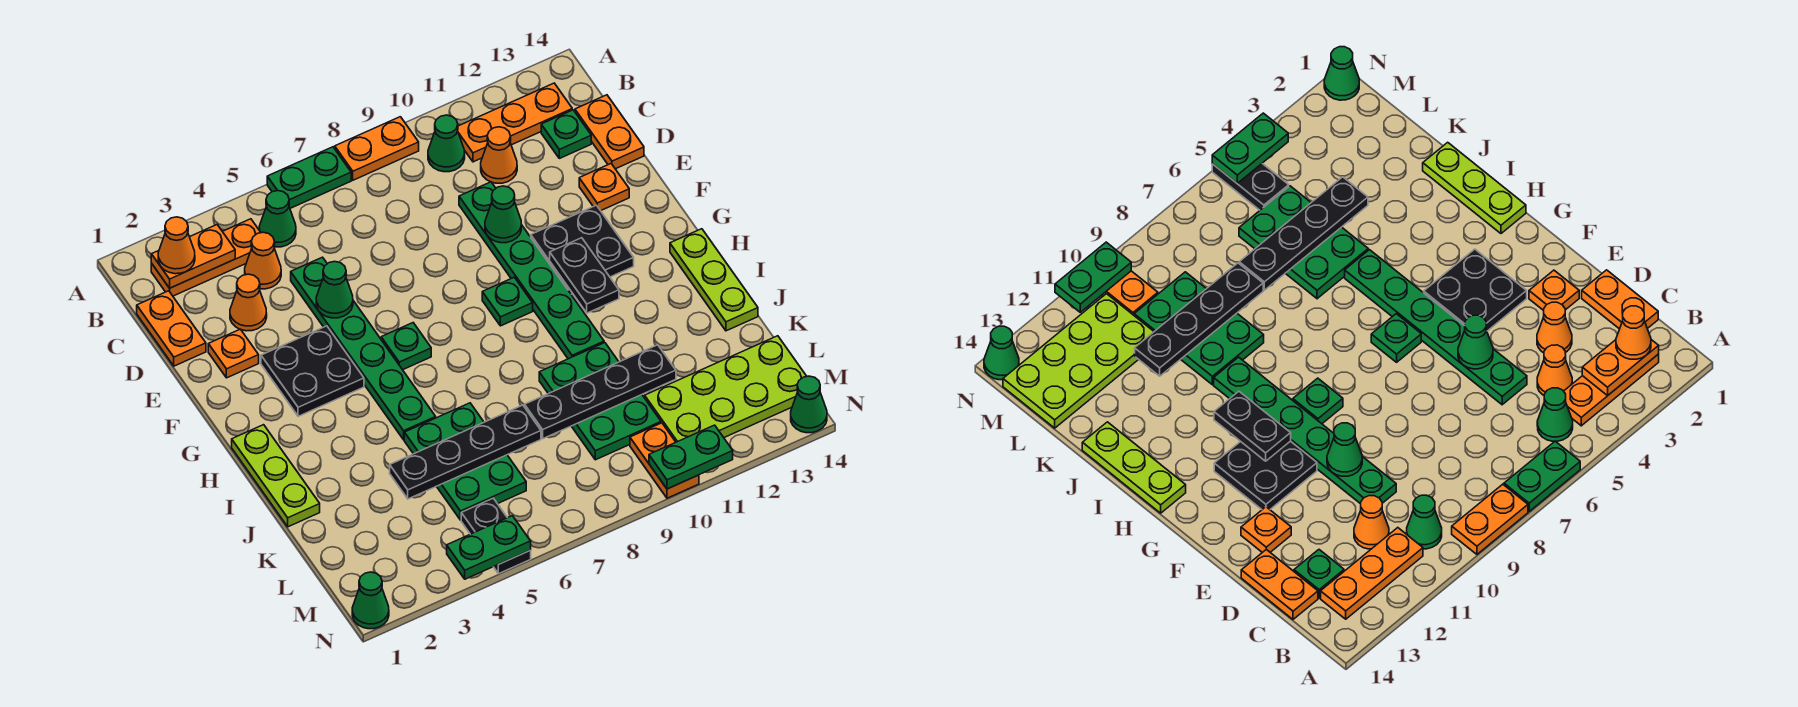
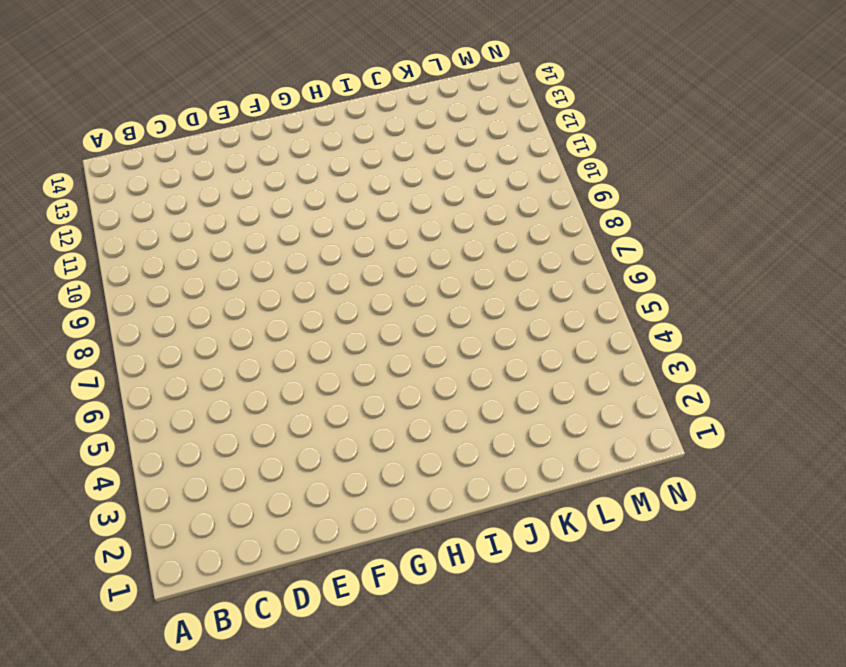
none -> green 1x2 plate [267,147,351,208]
none -> orange 1x2 plate [335,117,419,180]
none -> orange 1x3 plate [151,219,261,296]
none -> green 1x1 cone [259,191,296,247]

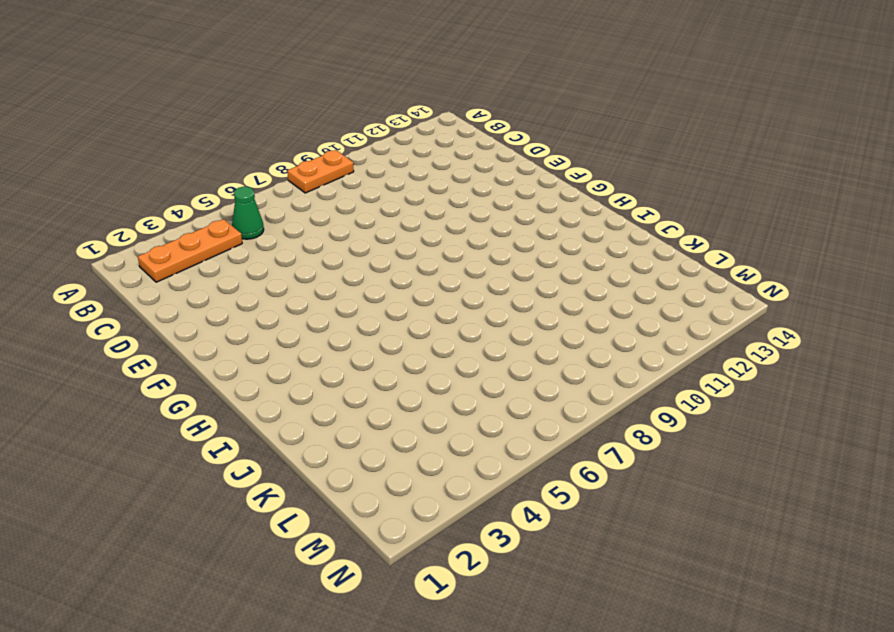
none -> green 1x2 plate [267,147,351,208]
none -> green 1x1 cone [428,115,465,172]
none -> orange 1x3 plate [458,83,572,162]
none -> orange 1x2 plate [137,291,206,366]

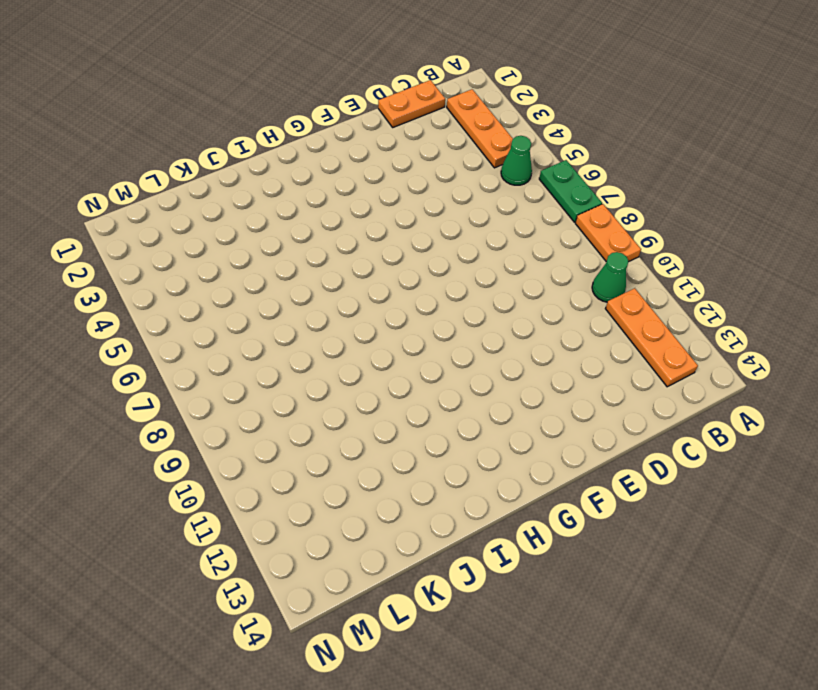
none -> orange 1x1 cone [245,232,281,289]
none -> orange 1x1 cone [481,127,517,183]
none -> green 1x1 plate [541,110,591,158]
none -> orange 1x2 plate [575,95,644,169]

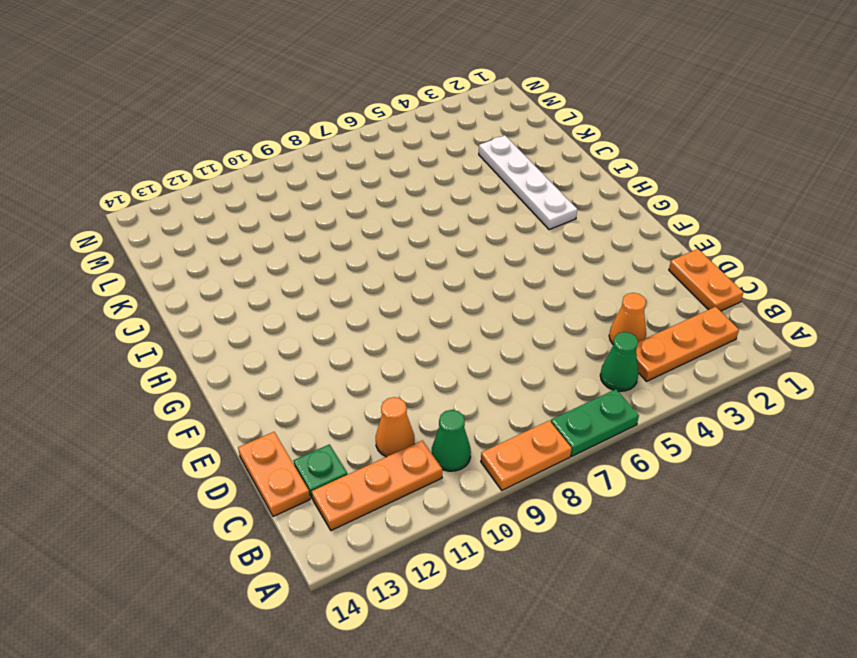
white 1x4 plate [479,135,577,230] -> none
none -> orange 1x1 cone [230,274,267,331]
none -> green 1x6 plate [291,257,436,440]
none -> green 1x6 plate [459,182,604,359]
none -> orange 1x1 plate [208,329,259,378]

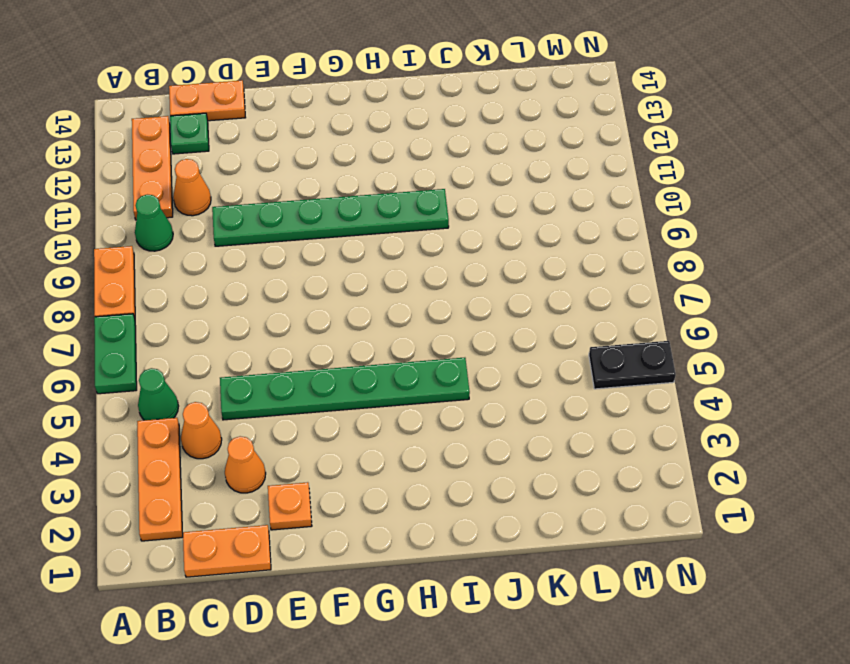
none -> orange 1x1 plate [579,164,629,211]
none -> black 2x2 plate [261,326,364,416]
none -> black 2x2 plate [531,205,634,294]
none -> green 1x1 plate [381,323,431,370]

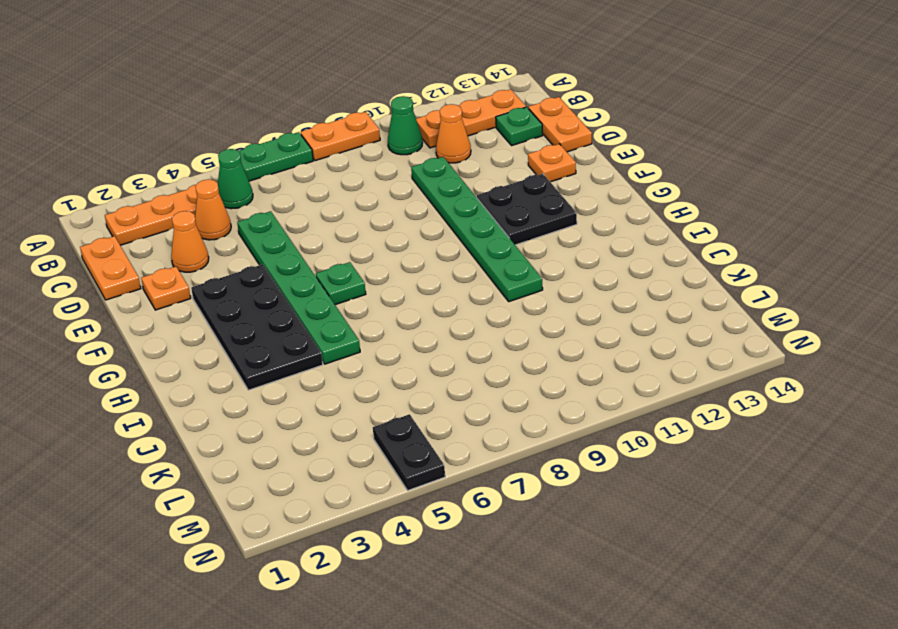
black 2x4 plate [191,264,323,390] -> black 2x2 plate [261,326,364,416]
none -> green 1x1 plate [482,277,533,326]
none -> lime 1x3 plate [232,425,320,527]
none -> lime 1x3 plate [670,229,758,331]
none -> green 2x3 plate [404,403,526,520]

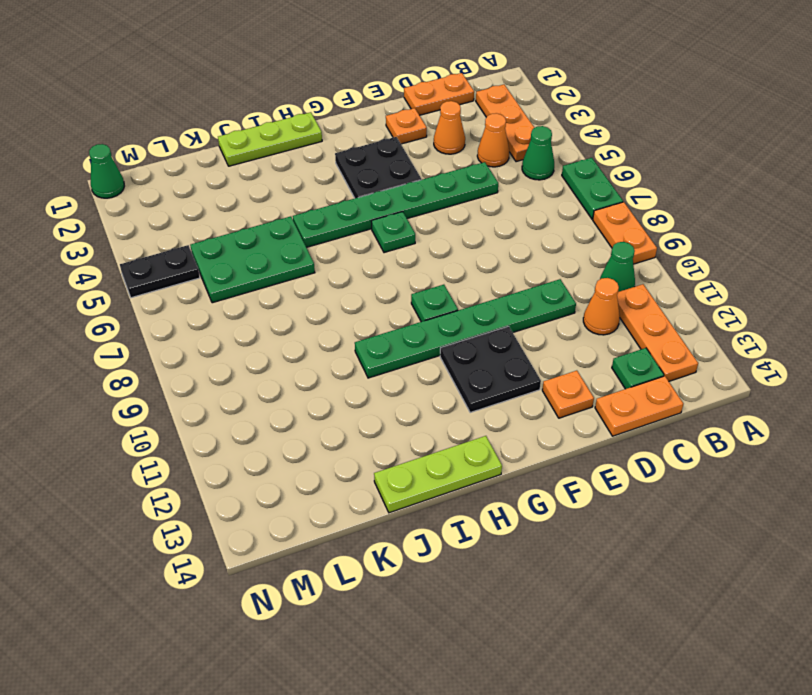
none -> green 2x3 plate [539,343,661,460]
none -> lime 2x4 plate [645,336,807,442]
none -> orange 1x2 plate [630,423,699,498]
none -> green 1x1 cone [791,376,827,433]

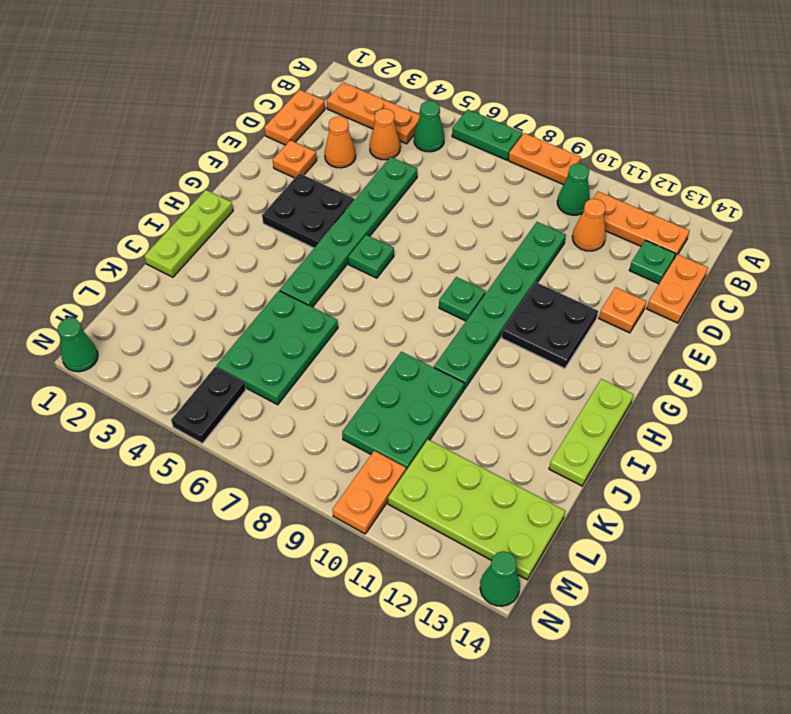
none -> orange 1x2 plate [151,225,235,288]
none -> green 1x1 cone [316,261,353,318]
none -> green 1x1 cone [485,186,521,243]
none -> black 1x2 plate [550,238,619,313]

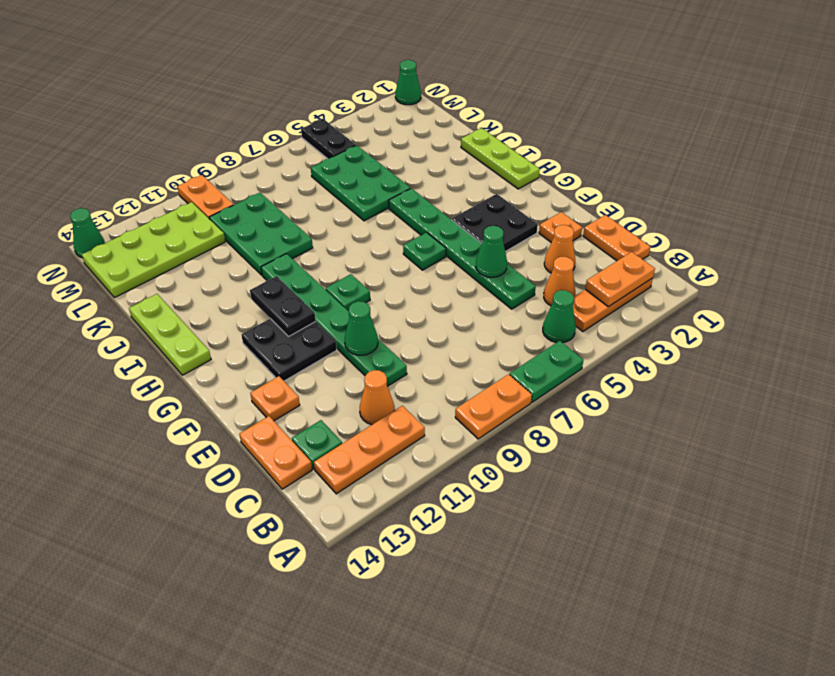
none -> green 1x1 cone [428,115,465,172]
none -> black 1x4 plate [390,405,541,499]
none -> black 1x4 plate [525,345,676,438]
none -> green 1x2 plate [447,516,531,579]

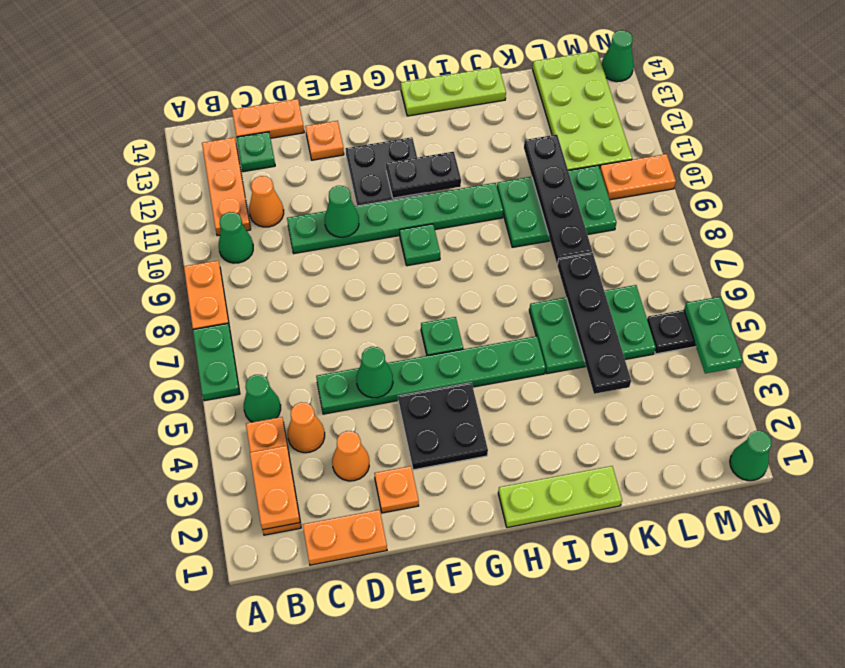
none -> green 1x2 plate [649,425,733,489]
none -> orange 1x1 cone [158,217,195,274]

